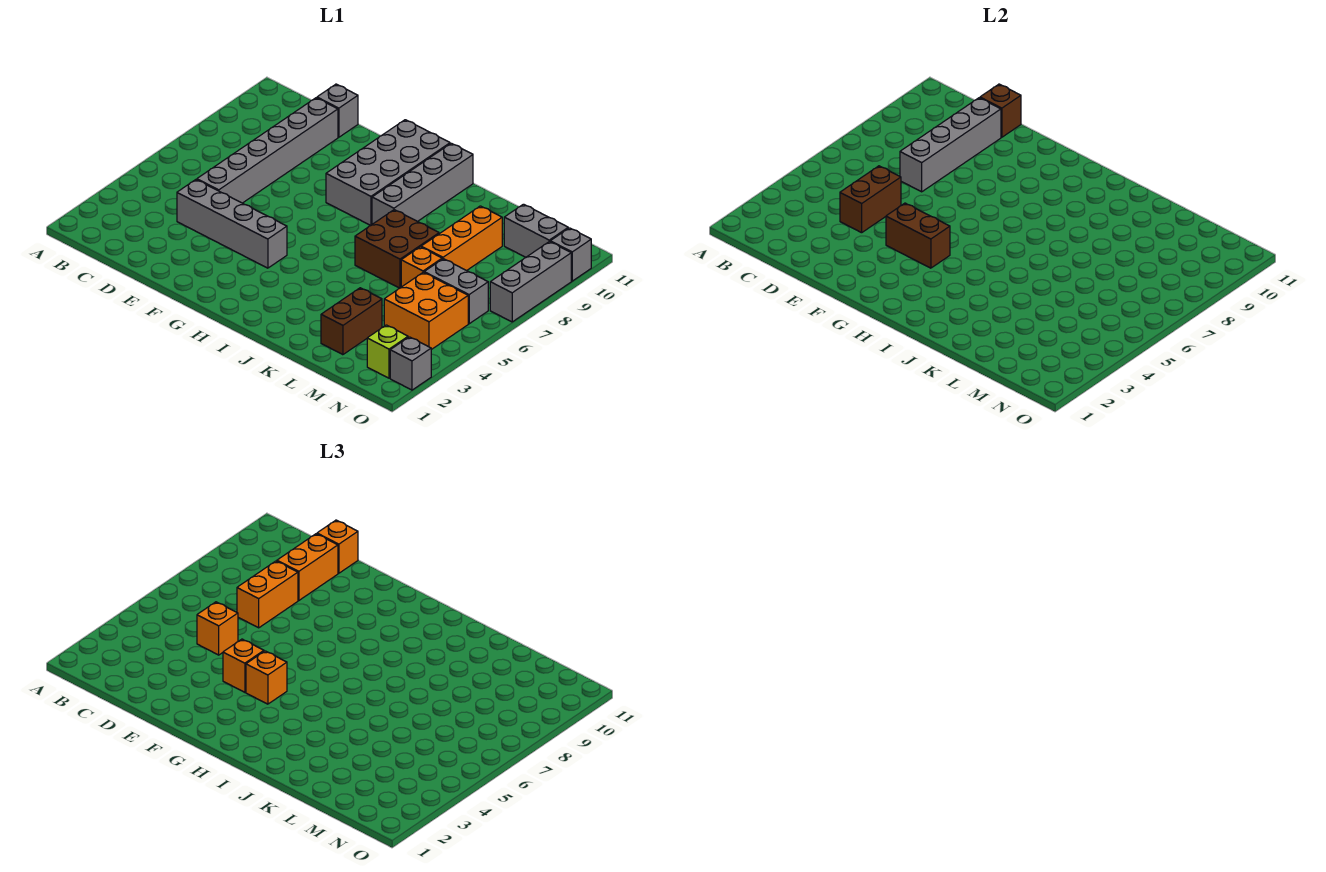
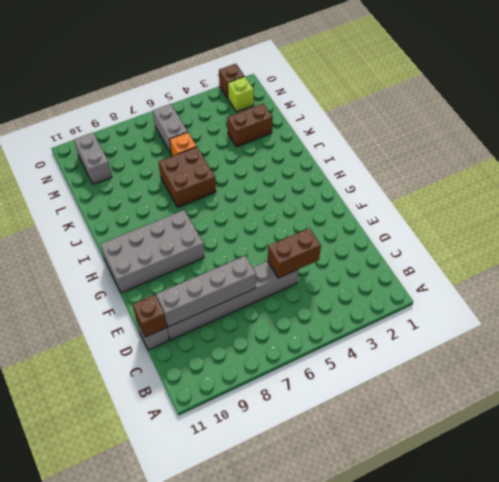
brown 1x1 brick [219,64,244,98] -> grey 1x1 brick [390,337,431,390]
none -> grey 1x4 brick [177,180,287,268]
none -> grey 1x4 brick [372,143,473,224]
none -> orange 1x3 brick [421,206,502,271]

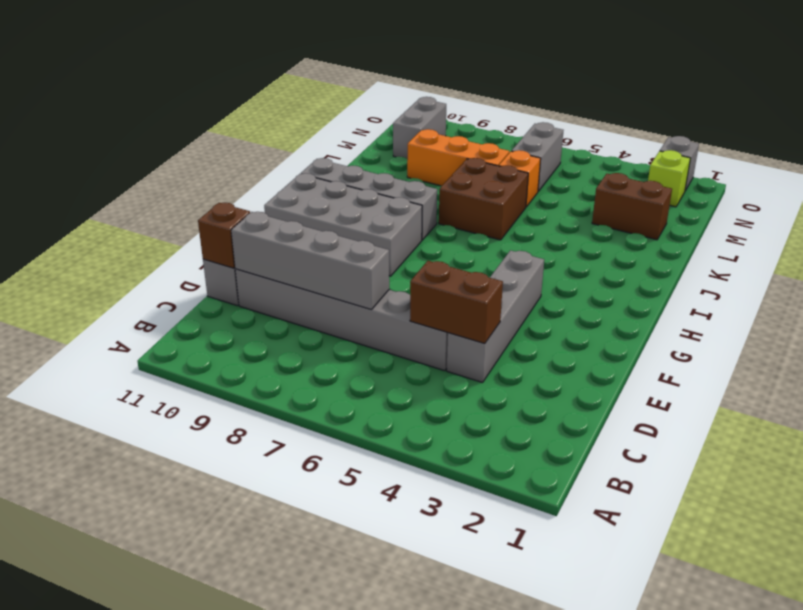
none -> orange 2x2 brick [384,272,468,350]
none -> grey 1x3 brick [490,242,571,322]
none -> grey 1x1 brick [550,228,591,281]

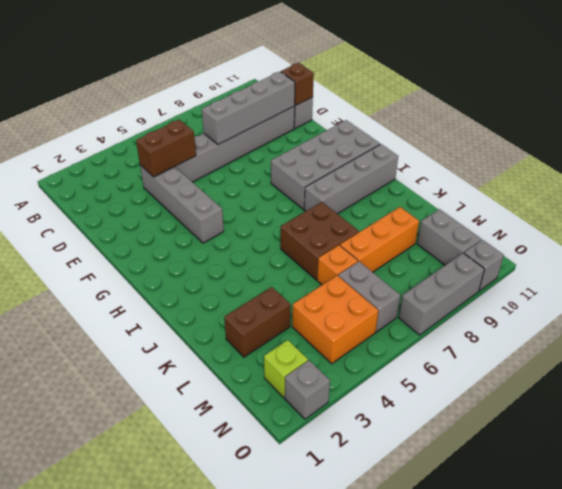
none -> brown 1x2 brick [886,203,950,268]
none -> orange 1x1 brick [197,602,238,655]
none -> orange 1x2 brick [237,561,298,628]

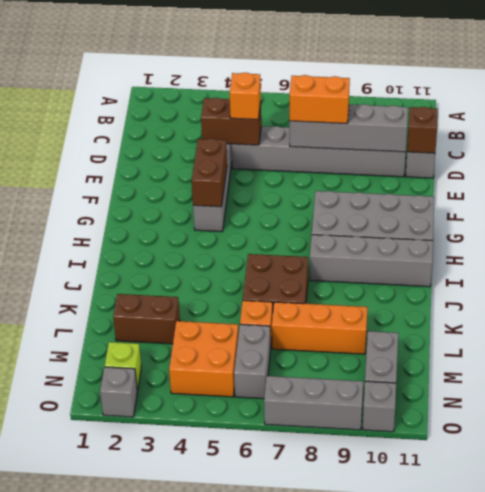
none -> orange 1x2 brick [277,534,338,601]
none -> orange 1x1 brick [317,520,358,573]
none -> orange 1x1 brick [223,639,264,692]

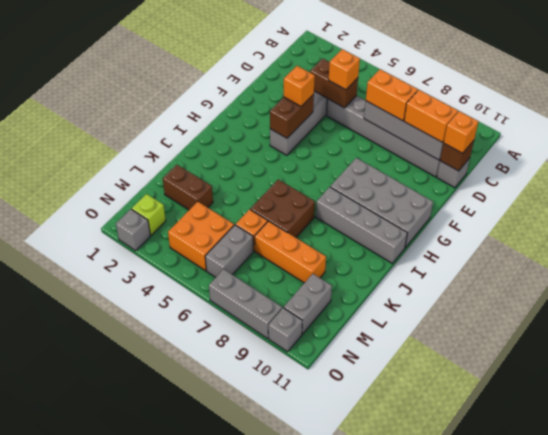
none -> orange 1x1 brick [246,651,287,704]

